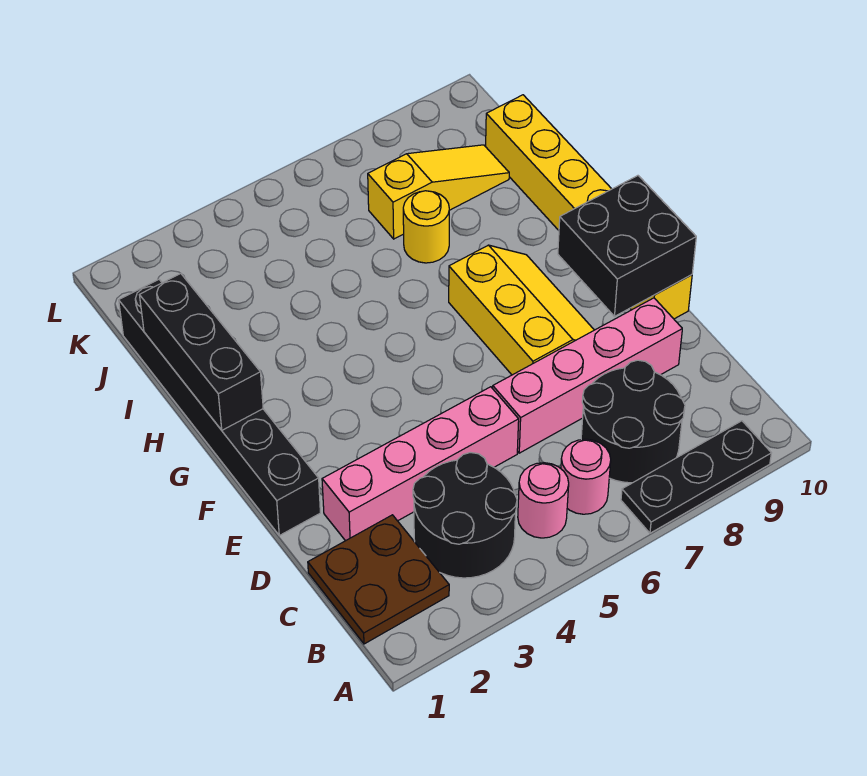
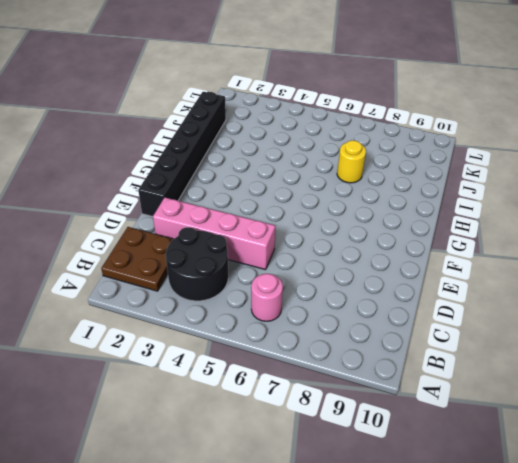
none -> black 1x3 plate [621,421,771,533]
none -> pink 1x1 round brick [518,463,569,538]
none -> black 2x2 round brick [581,360,685,483]

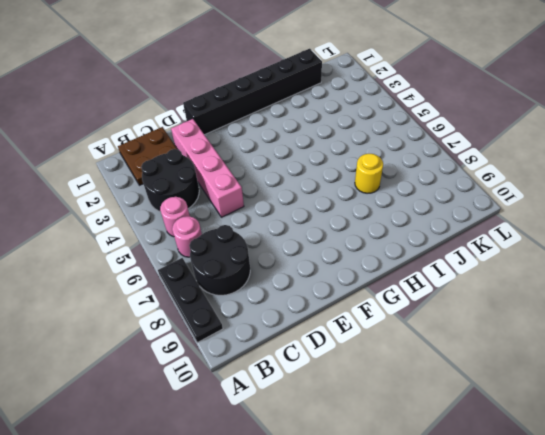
none -> pink 1x4 brick [493,298,682,453]
none -> yellow 2x3 slope [449,245,594,375]
none -> yellow 1x6 brick [486,95,692,319]

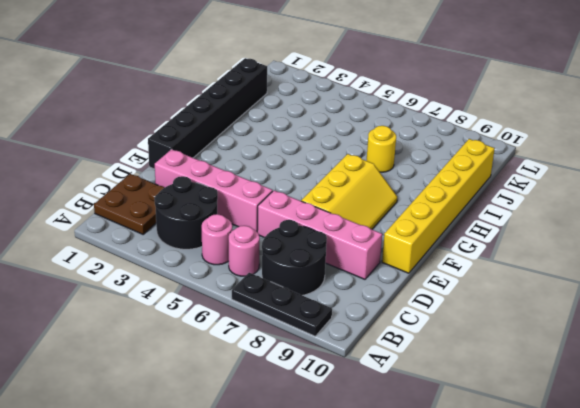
none -> yellow 1x3 slope [368,145,509,239]
none -> black 2x2 brick [558,176,696,316]
none -> black 1x3 brick [140,273,263,430]

